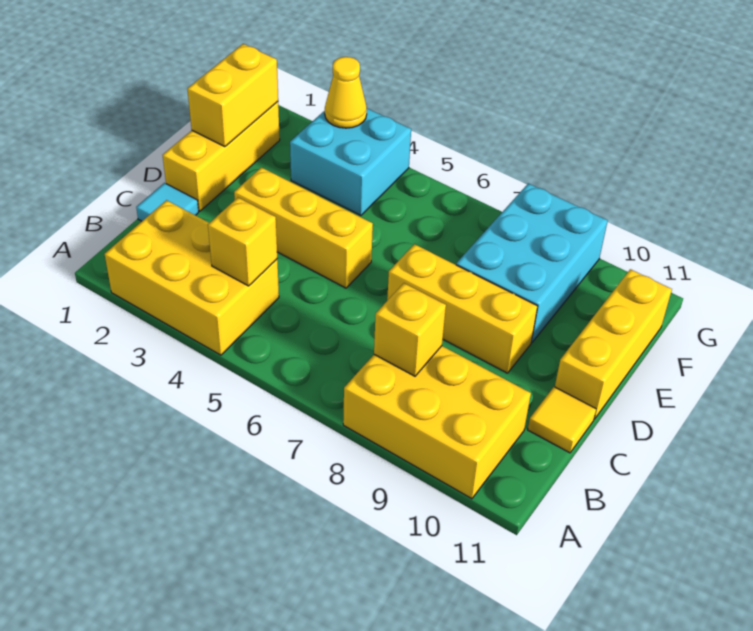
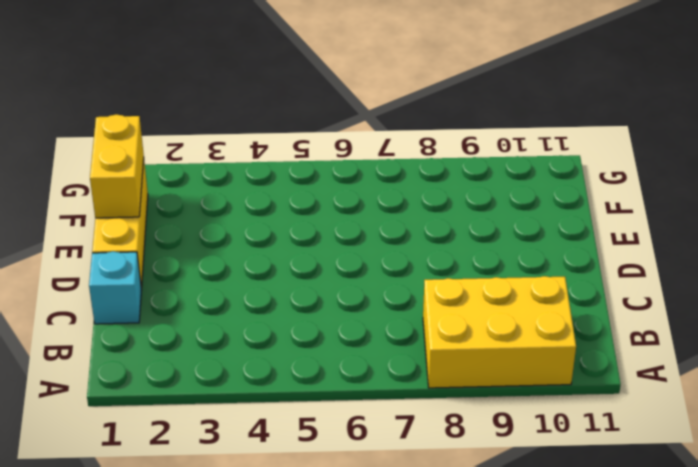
cyan 1x1 brick [89,251,141,324] -> cyan 1x1 tile [136,183,199,221]
none -> yellow 2x3 brick [105,200,279,355]
none -> yellow 1x1 tile [528,387,596,453]
none -> yellow 1x3 brick [234,167,373,288]

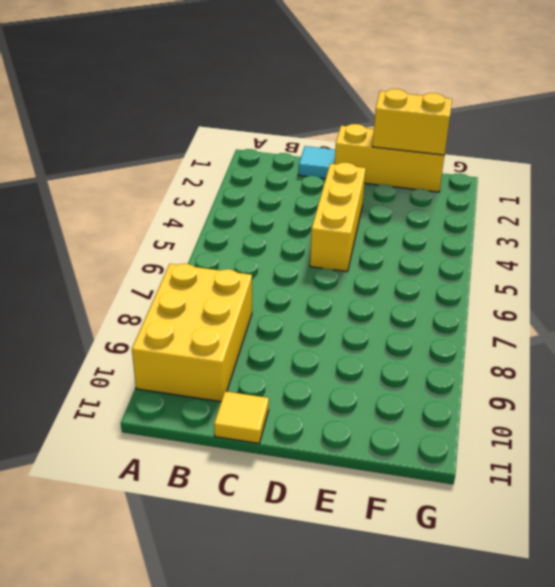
none -> yellow 2x3 brick [105,200,279,355]
none -> yellow 1x3 brick [387,244,538,373]
none -> yellow 1x3 brick [555,269,672,419]

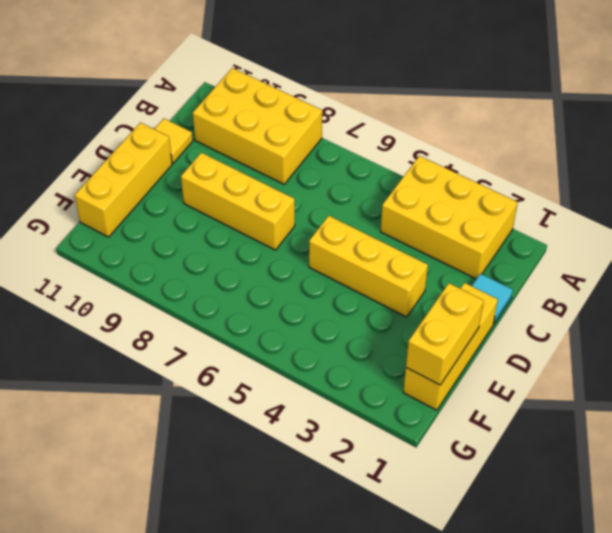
none -> cyan 2x3 brick [456,183,608,342]
none -> cyan 2x2 brick [290,109,411,215]
none -> yellow 1x1 brick [208,198,277,286]

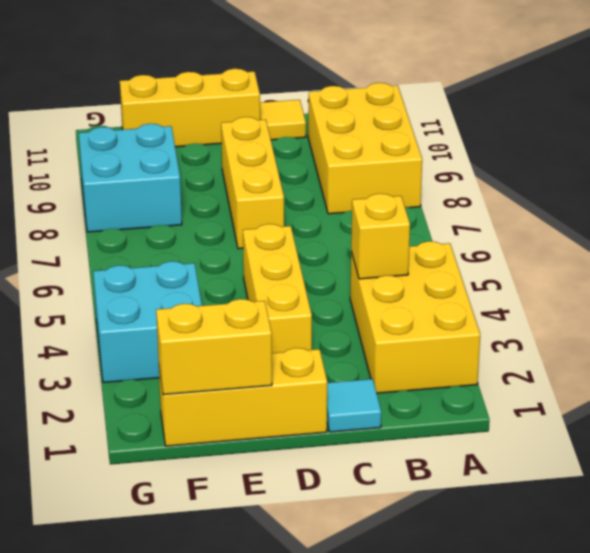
cyan 2x2 brick [79,124,182,232] -> cyan 2x3 brick [456,183,608,342]
none -> yellow 1x1 brick [374,283,446,376]
none -> yellow 1x1 cone [325,57,367,128]

